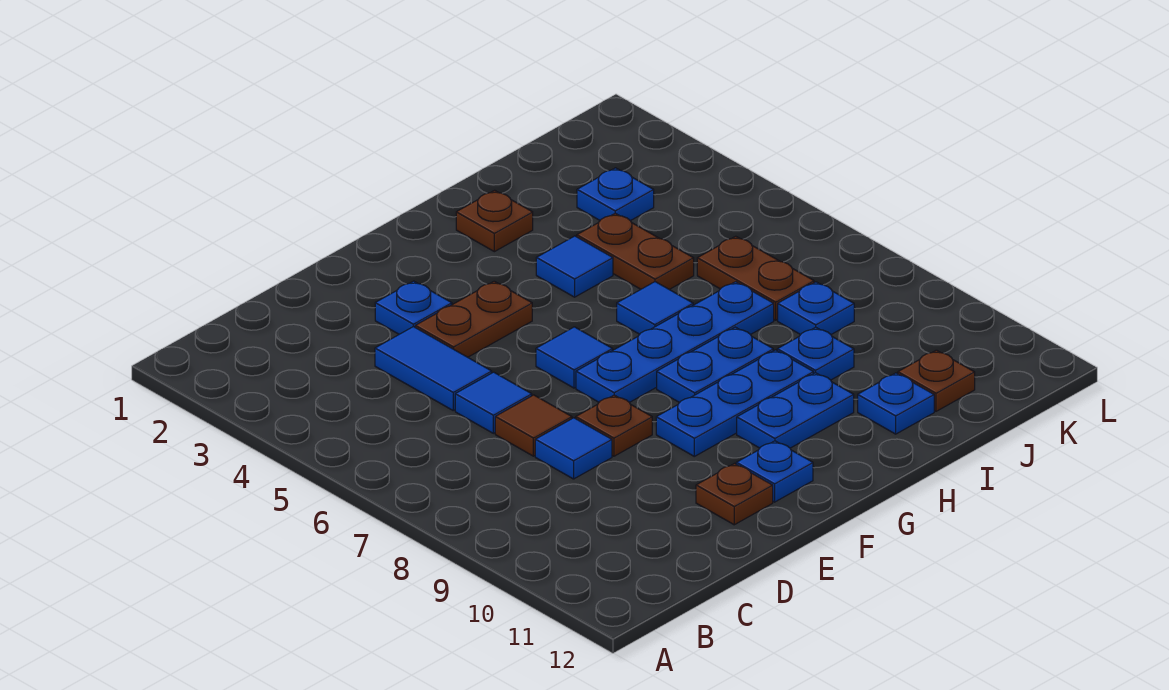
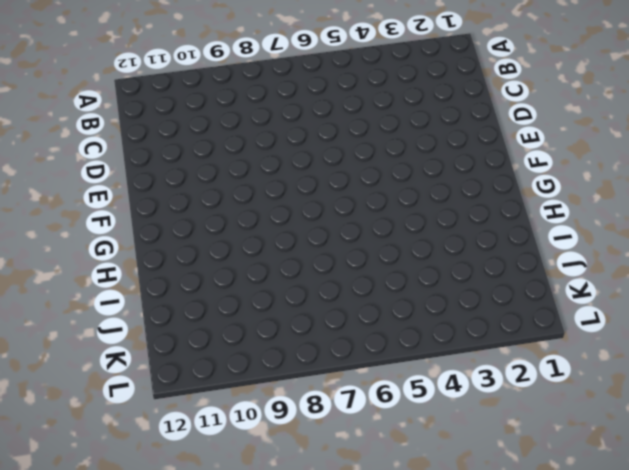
none -> blue 1x2 tile [375,327,492,410]
none -> blue 1x1 tile [455,372,532,433]
none -> brown 1x1 tile [495,395,572,456]

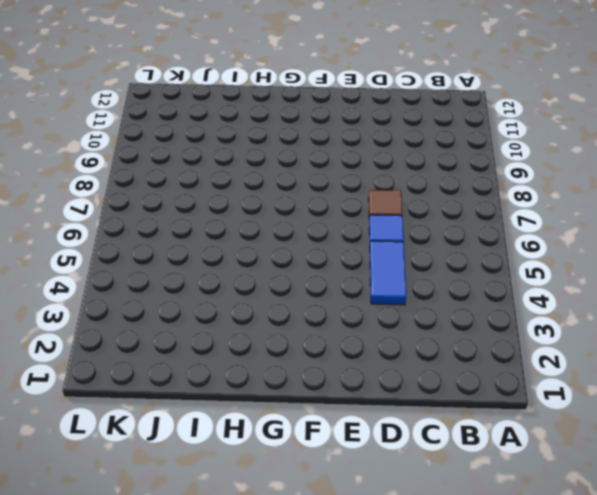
none -> blue 1x1 tile [535,418,612,479]
none -> blue 1x1 plate [375,281,452,334]
none -> brown 1x2 plate [415,281,532,357]

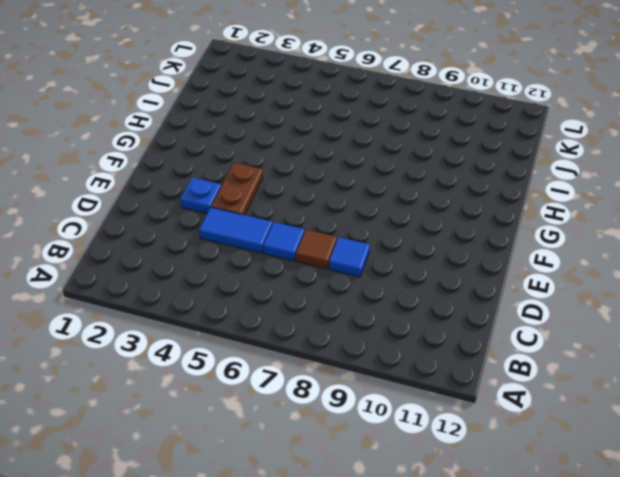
none -> brown 1x1 plate [576,395,652,456]
none -> brown 1x1 plate [696,464,773,525]
none -> blue 1x1 tile [536,327,613,388]

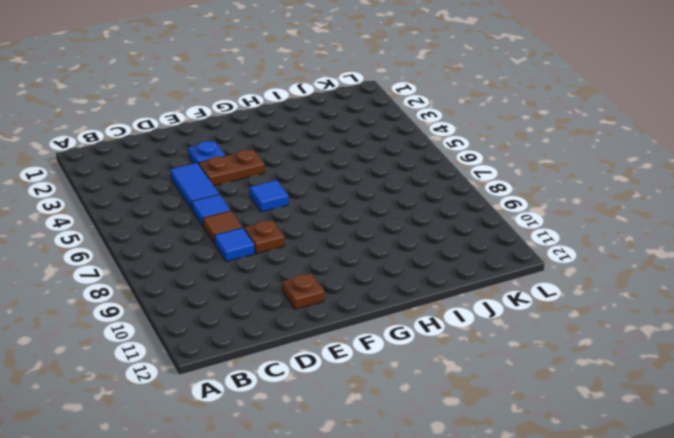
none -> blue 1x4 plate [576,282,774,403]
none -> blue 1x3 plate [656,350,814,456]
none -> blue 1x1 plate [736,441,813,502]

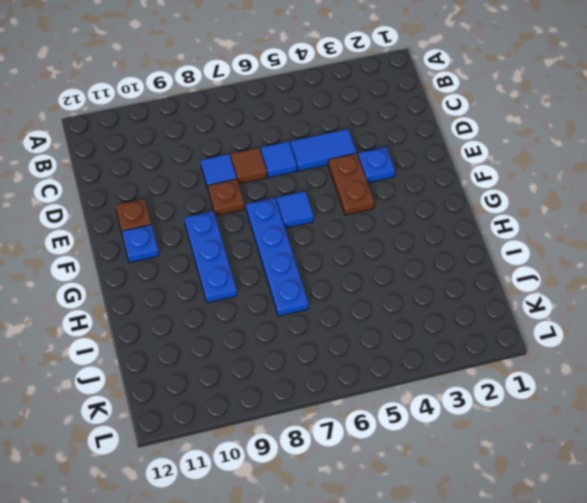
none -> blue 1x2 plate [657,327,773,403]
none -> blue 1x2 plate [737,373,854,448]
none -> brown 1x1 plate [456,190,533,252]

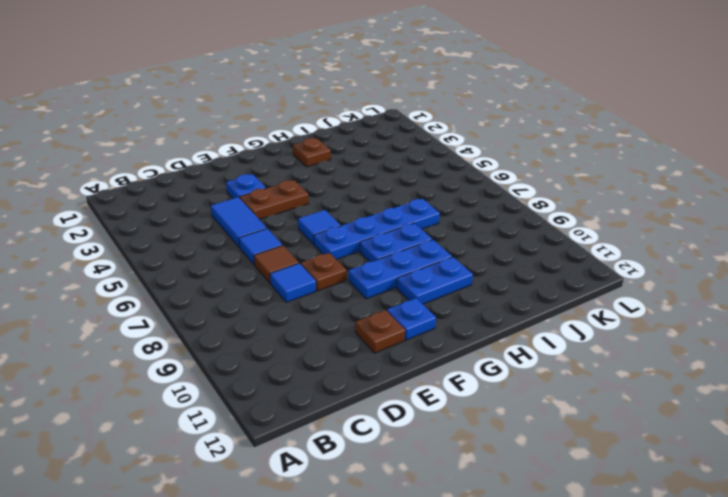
none -> blue 1x1 tile [536,236,613,297]
none -> blue 1x1 tile [617,282,693,334]
none -> brown 1x2 plate [577,213,694,289]

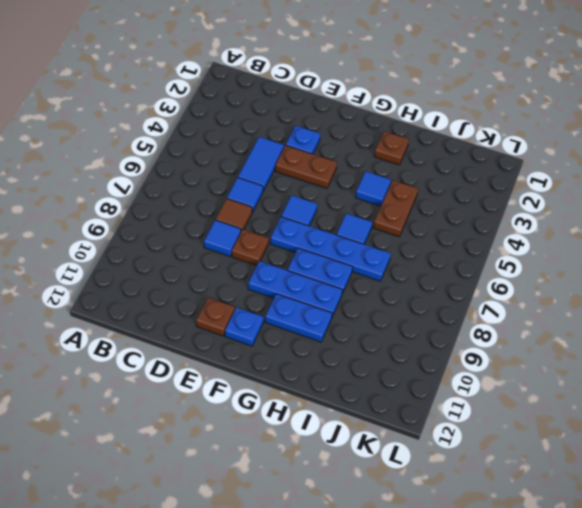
none -> blue 1x1 plate [777,327,854,380]
none -> blue 1x1 plate [858,373,934,434]
none -> blue 1x1 plate [577,168,654,221]

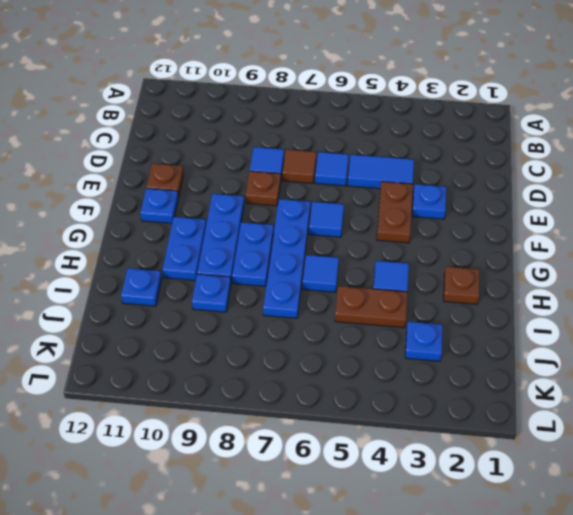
none -> brown 1x2 plate [697,236,814,320]
none -> blue 1x1 plate [778,282,854,335]
none -> brown 1x1 plate [898,350,975,411]

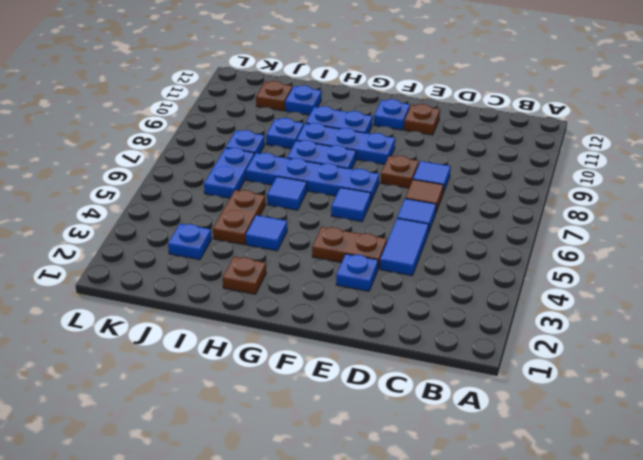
blue 1x2 plate [204,148,254,198] -> brown 1x2 plate [697,236,814,320]

